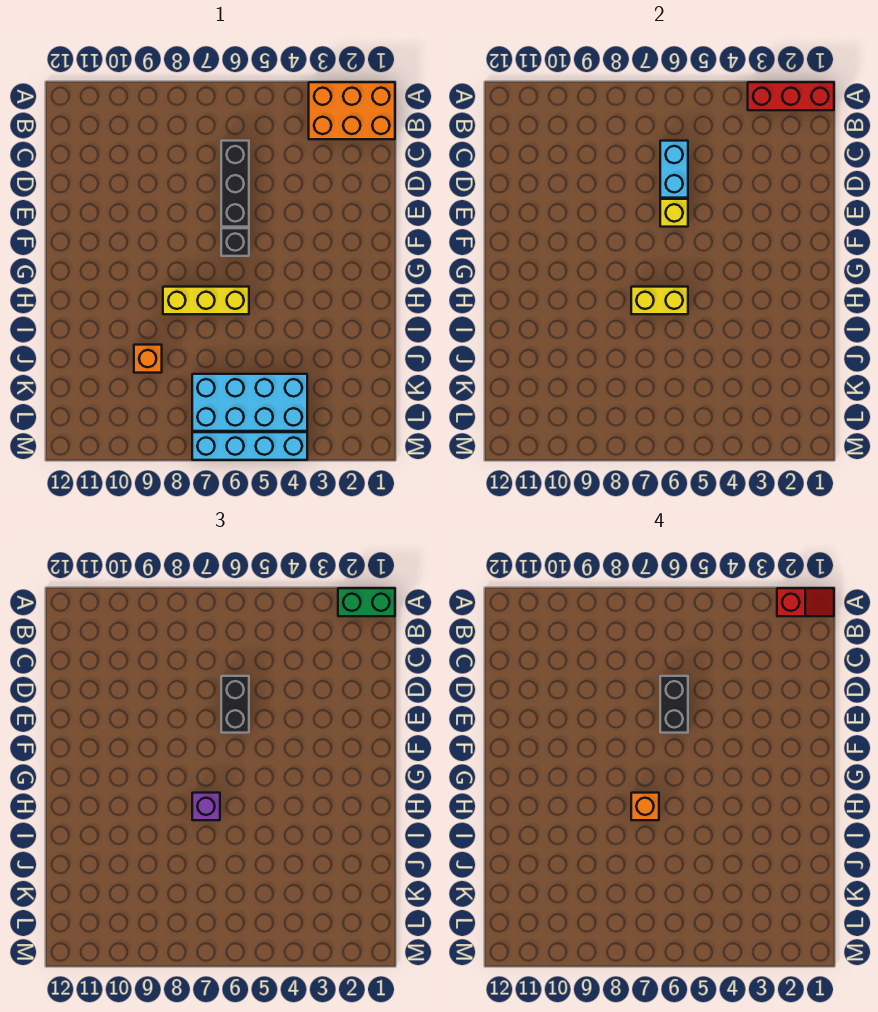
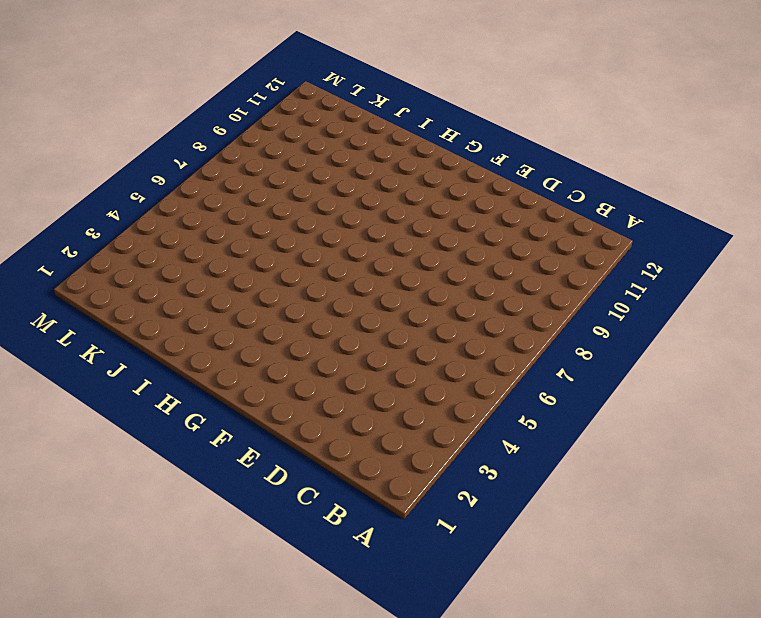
none -> orange 2x3 brick [309,82,395,139]
none -> black 1x3 brick [221,141,249,227]
none -> black 1x1 brick [221,228,249,256]

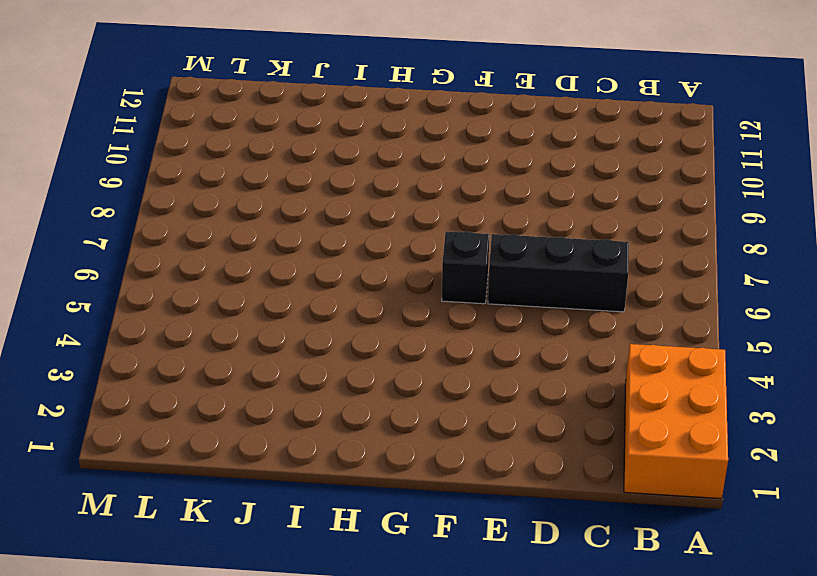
none -> yellow 1x3 brick [163,287,249,314]
none -> orange 1x1 brick [134,345,162,373]
none -> cyan 2x4 brick [192,374,307,431]

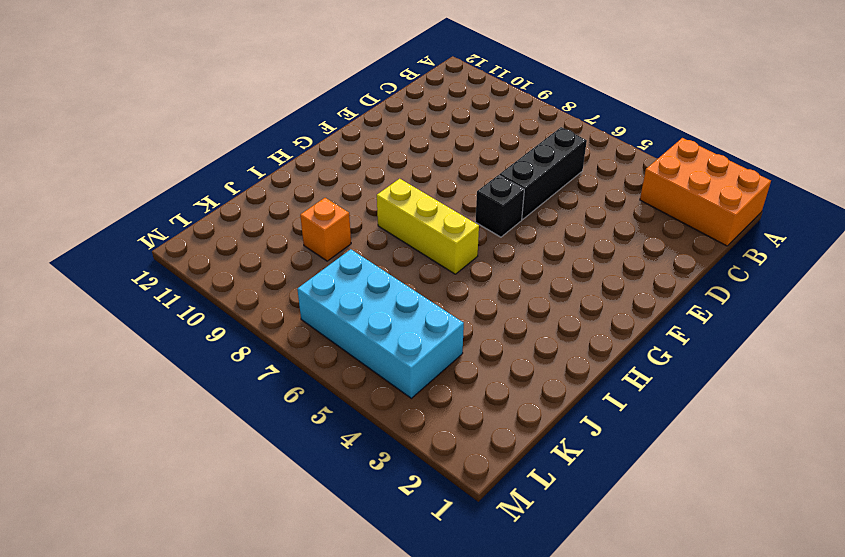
none -> cyan 1x4 brick [192,432,307,460]
none -> red 1x3 brick [748,82,834,110]
none -> cyan 1x2 brick [660,141,688,198]

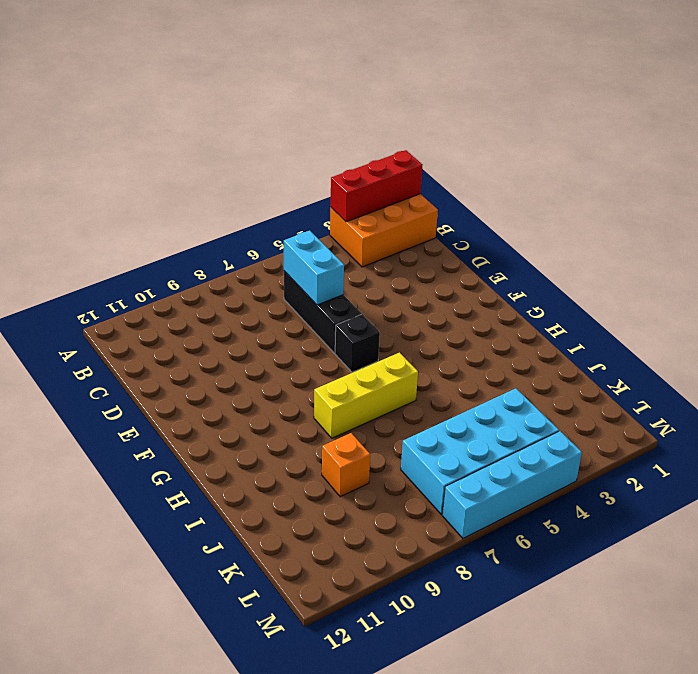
none -> yellow 1x1 brick [660,199,688,227]
none -> yellow 1x2 brick [631,287,688,314]
none -> green 1x2 brick [338,588,395,616]

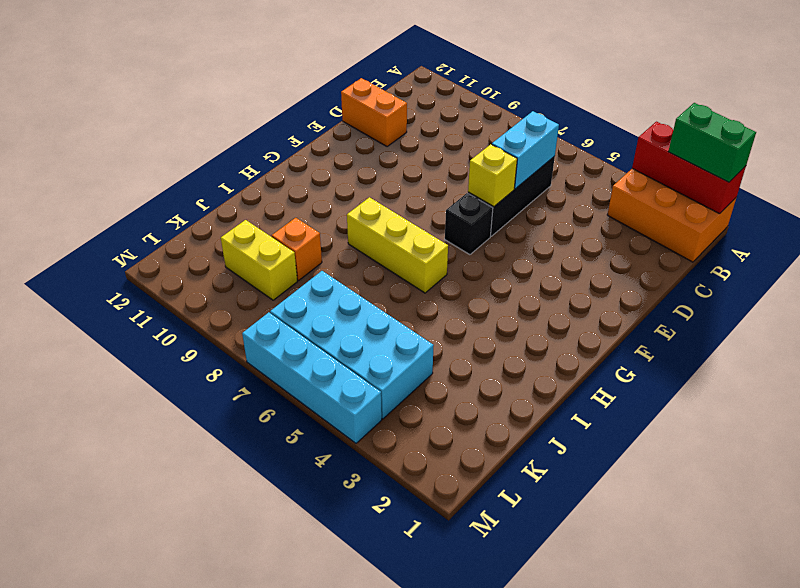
orange 1x2 brick [341,78,407,147] -> none
yellow 1x2 brick [221,220,297,300] -> yellow 1x2 brick moved to [631,287,688,314]
none -> black 1x2 brick [221,676,249,733]
none -> purple 1x1 brick [192,793,220,820]
none -> red 1x2 slope [777,588,834,616]

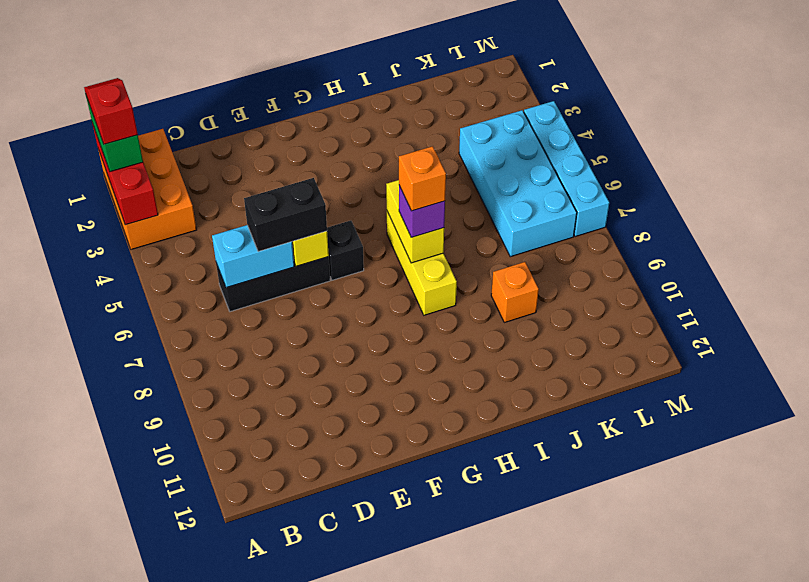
none -> black 1x2 brick [660,676,688,733]

